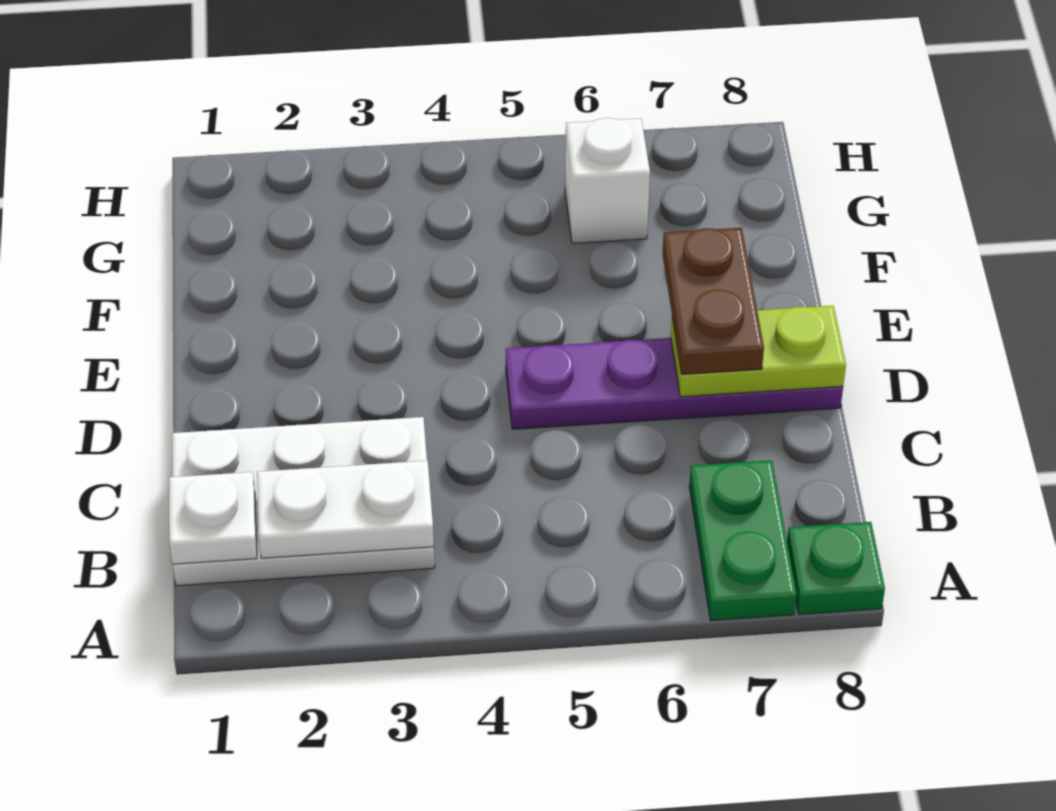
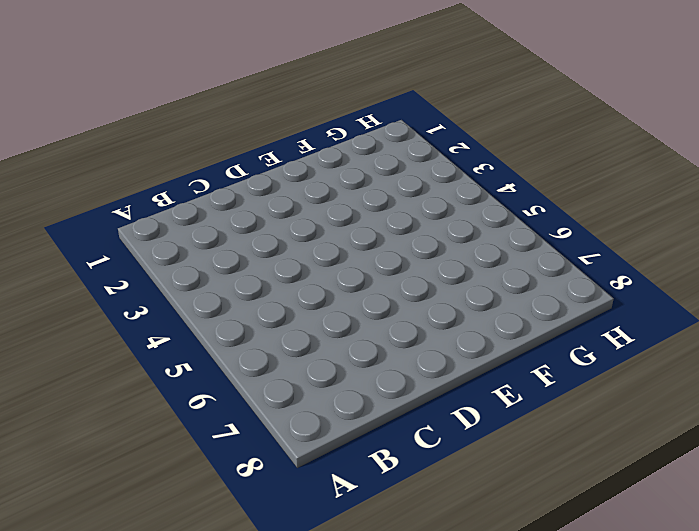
none -> green 1x2 plate [689,460,797,621]
none -> green 1x1 plate [787,522,885,615]

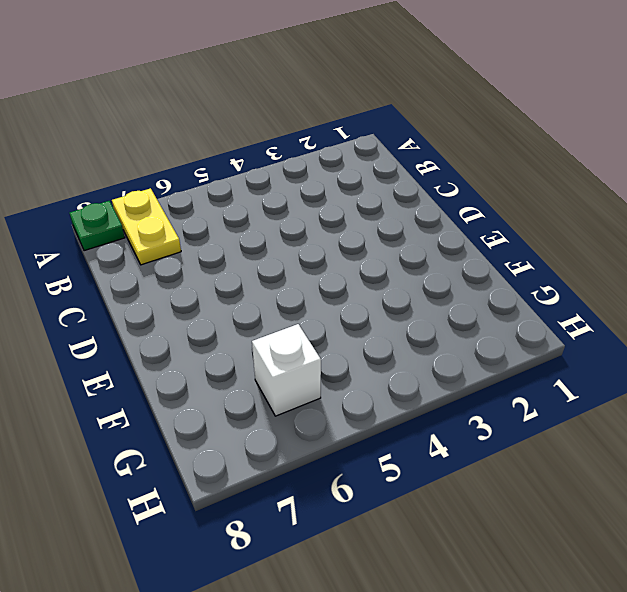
yellow 1x2 plate [112,188,181,265] -> green 1x2 plate [689,460,797,621]
none -> white 2x3 plate [172,417,435,586]
none -> purple 1x4 plate [506,338,843,429]

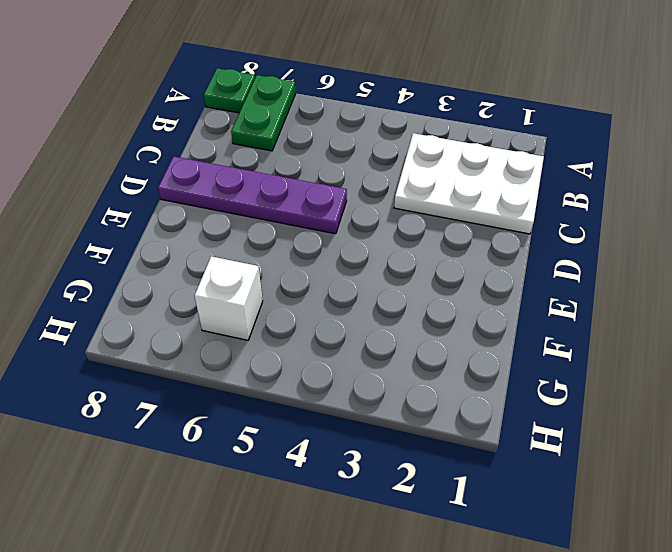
none -> white 1x1 plate [169,472,257,564]
none -> white 1x2 plate [257,461,434,558]

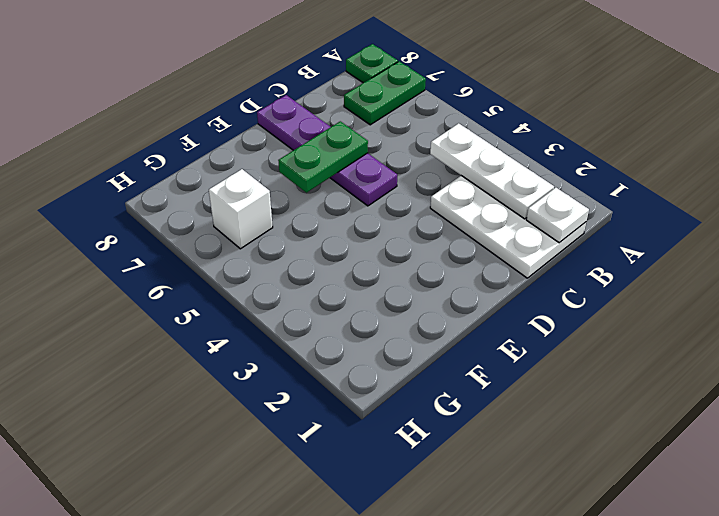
white 1x3 plate [430,123,554,219] -> white 1x2 plate [257,461,434,558]
green 1x2 plate [278,121,368,193] -> none
none -> lime 1x2 plate [671,306,846,397]
none -> brown 1x2 plate [663,228,764,374]

